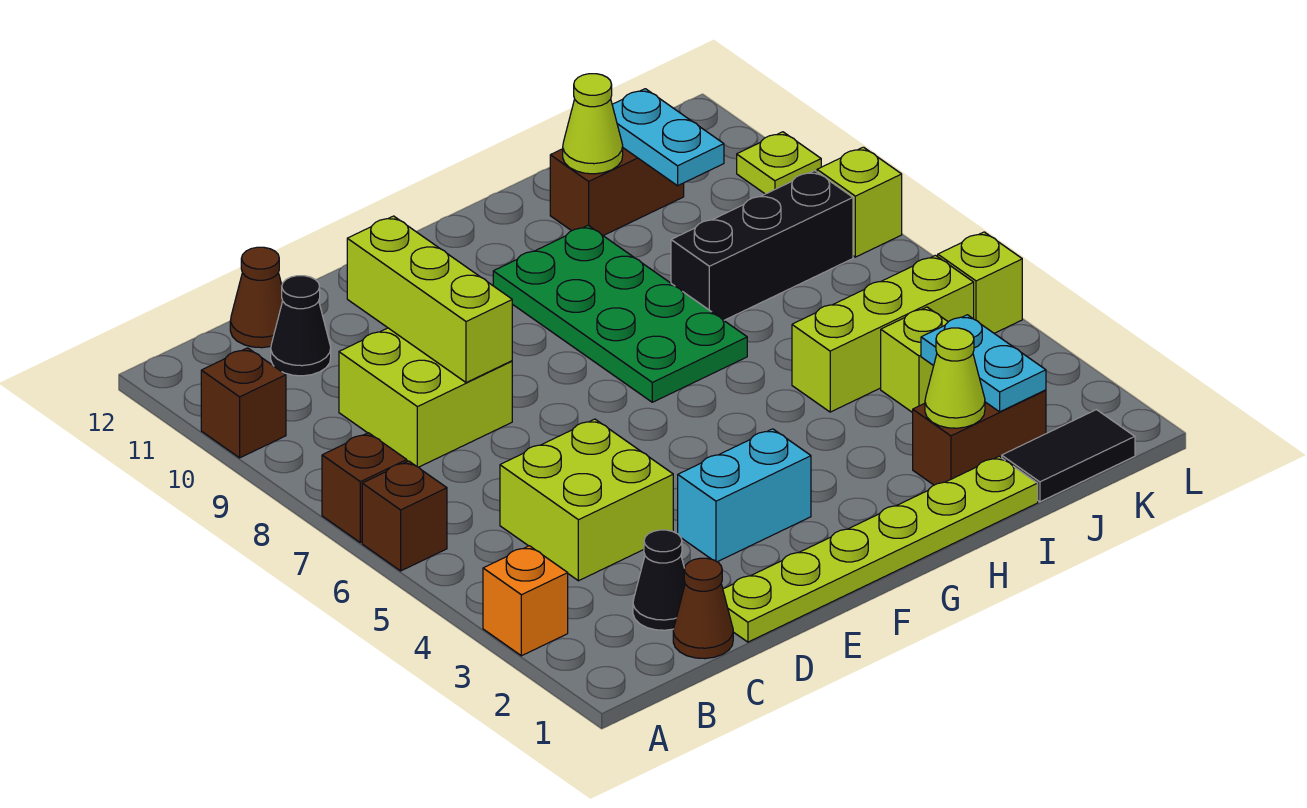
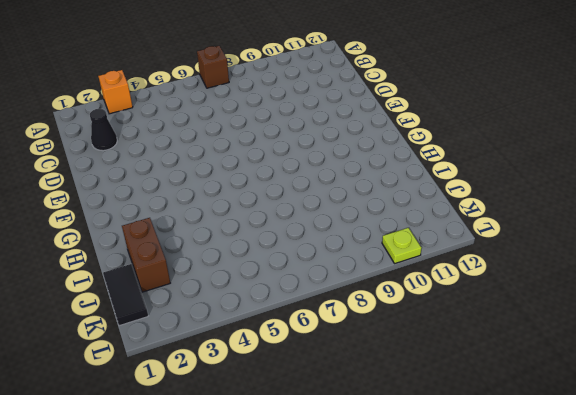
none -> brown 1x1 brick [362,461,447,571]
none -> brown 1x1 brick [201,348,286,458]
none -> brown 1x1 cone [673,558,733,659]

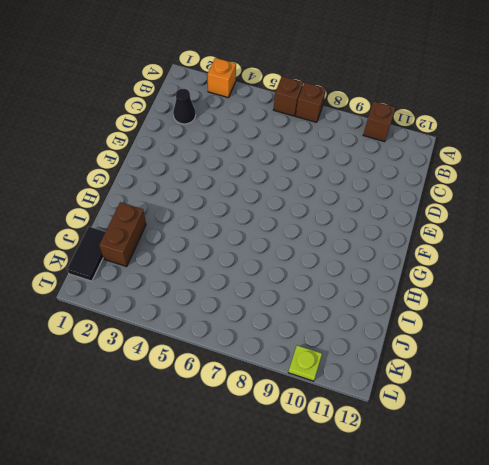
none -> brown 1x1 cone [673,558,733,659]
none -> lime 2x2 brick [500,419,673,581]
none -> lime 2x2 brick [339,328,512,467]

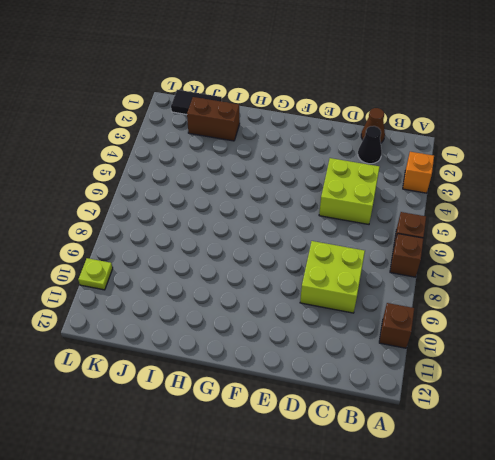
none -> black 1x1 cone [271,276,331,376]
none -> brown 1x1 cone [230,247,283,348]
none -> lime 1x6 plate [723,456,1038,642]

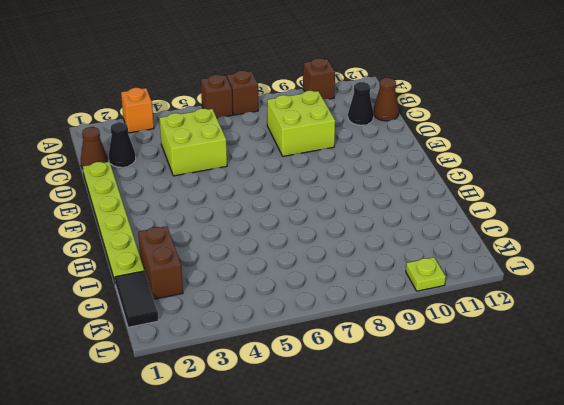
none -> cyan 1x2 brick [678,429,811,562]
none -> green 2x4 plate [493,225,747,402]
none -> lime 1x3 brick [792,255,974,412]

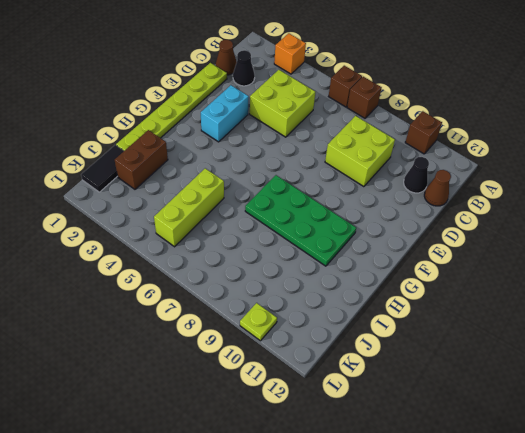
none -> black 1x3 brick [671,171,853,320]
none -> brown 1x2 brick [550,148,684,236]
none -> lime 1x1 brick [881,307,948,413]

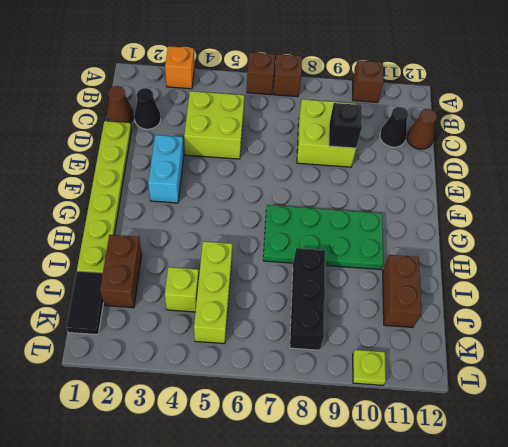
black 1x1 brick [329,103,362,148] -> lime 1x3 brick [347,216,512,383]
none -> lime 1x1 brick [938,232,1022,333]
none -> lime 1x1 brick [817,147,902,257]
none -> lime 1x1 cone [925,328,985,428]

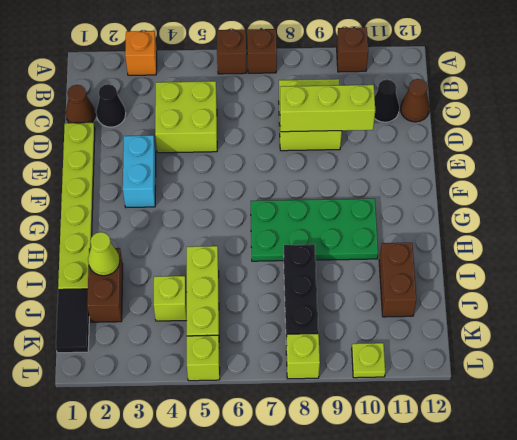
none -> lime 1x1 cone [563,74,623,174]
none -> cyan 1x2 plate [921,315,1046,412]
none -> cyan 1x2 plate [612,89,724,186]

